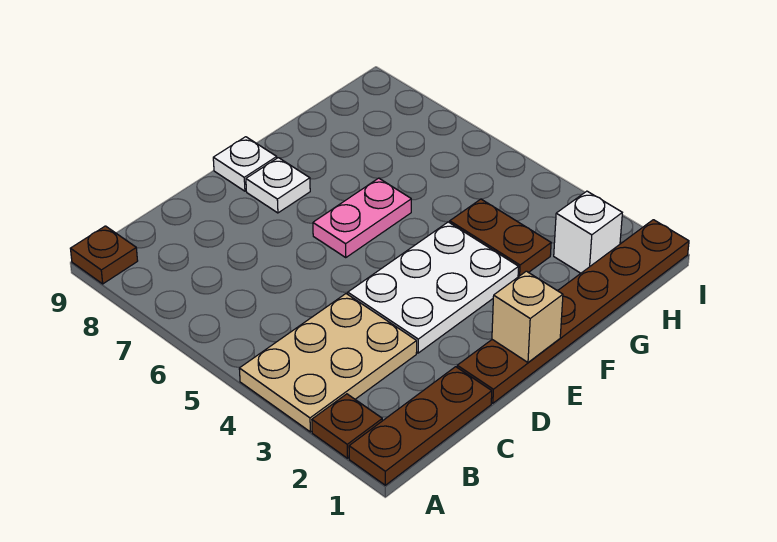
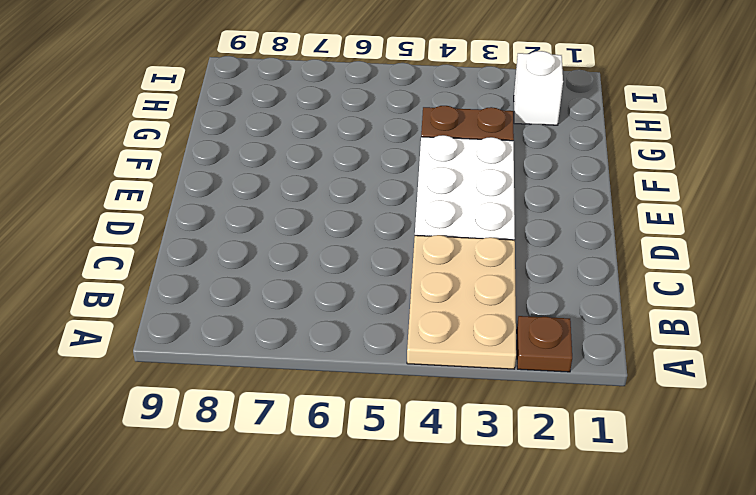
none -> brown 1x3 plate [349,367,492,485]
none -> brown 1x1 plate [70,226,138,284]
none -> brown 1x6 plate [457,220,689,403]

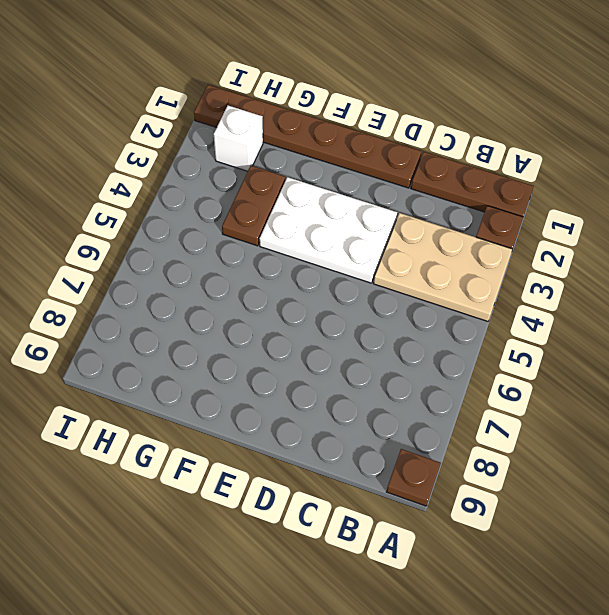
none -> pink 1x2 plate [313,178,411,258]
none -> white 1x1 plate [246,158,310,213]
none -> white 1x1 plate [213,137,277,191]

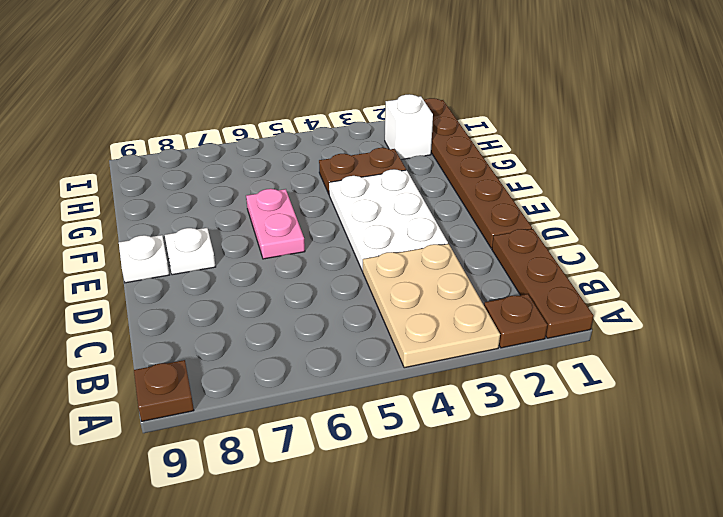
none -> tan 1x1 brick [492,271,563,362]

